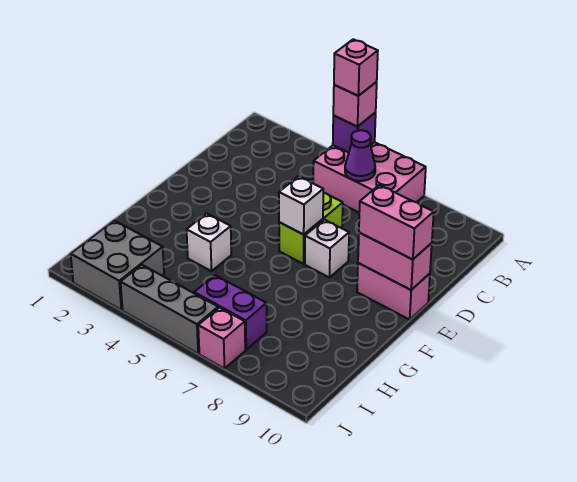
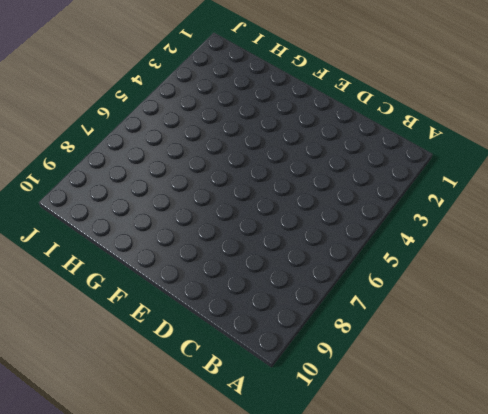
none -> pink 2x3 brick [313,142,426,212]
none -> lime 1x2 brick [279,193,343,264]
none -> white 1x1 brick [305,220,349,278]

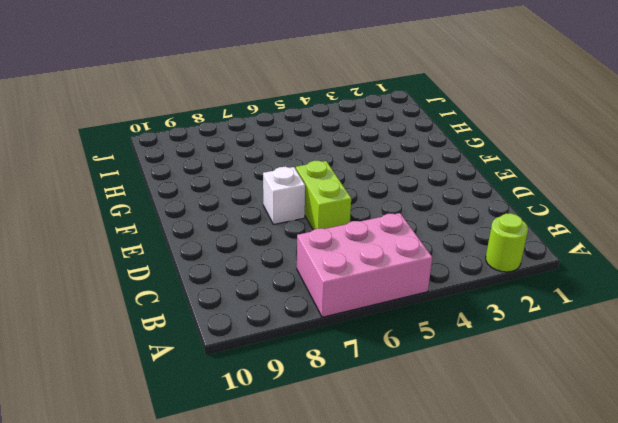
lime 1x1 round brick [486,213,528,272] -> none
none -> pink 1x2 brick [357,263,430,320]
none -> white 1x1 brick [187,214,231,271]
none -> grey 2x2 brick [71,220,164,310]

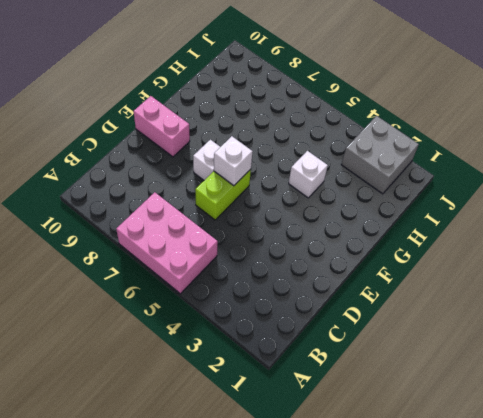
none -> purple 1x2 brick [194,275,267,350]
none -> grey 1x3 brick [121,265,218,354]
none -> pink 1x1 brick [198,308,245,369]

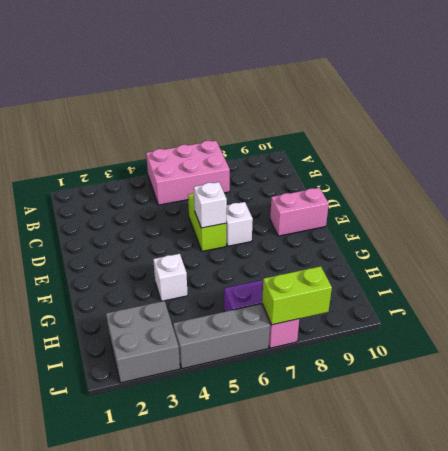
lime 1x2 brick [262,266,332,325] -> none
none -> purple 1x1 brick [333,112,376,153]
none -> purple 1x1 cone [345,130,375,181]
none -> pink 1x2 brick [358,233,432,290]

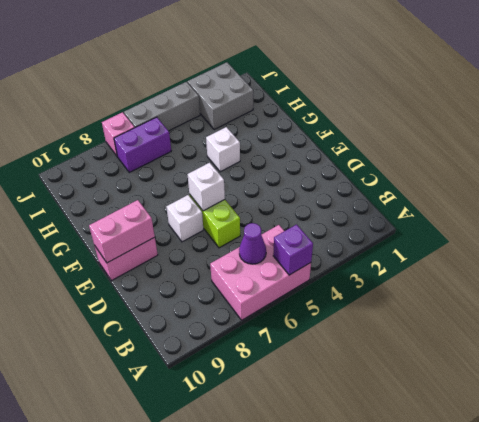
none -> pink 1x1 brick [333,82,377,127]
none -> pink 1x2 brick [359,185,434,260]
none -> pink 1x1 brick [334,39,378,96]

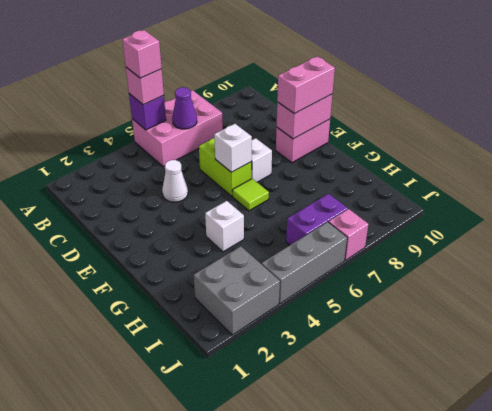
white 1x1 cone [162,160,188,202] -> none
lime 1x1 tile [232,179,269,211] -> none

